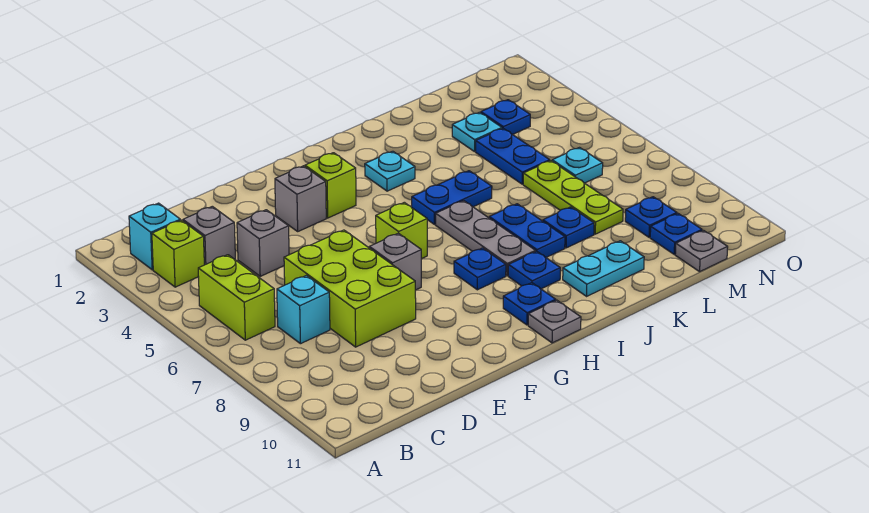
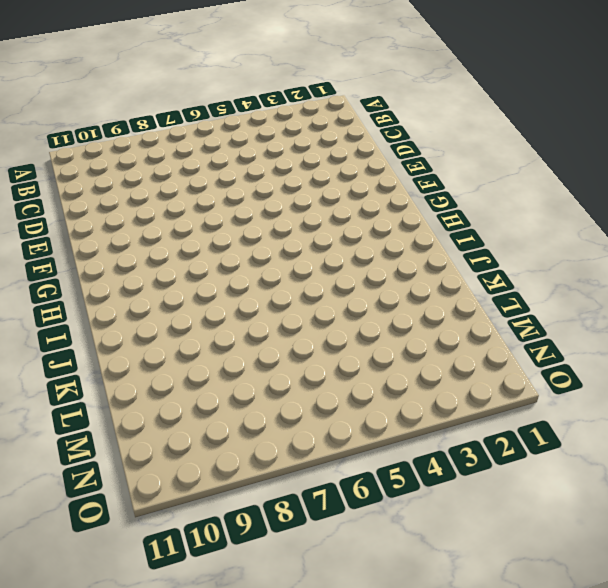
none -> cyan 1x1 brick [129,203,180,270]
none -> lime 1x1 brick [152,220,204,287]
none -> lime 1x2 brick [198,255,275,340]

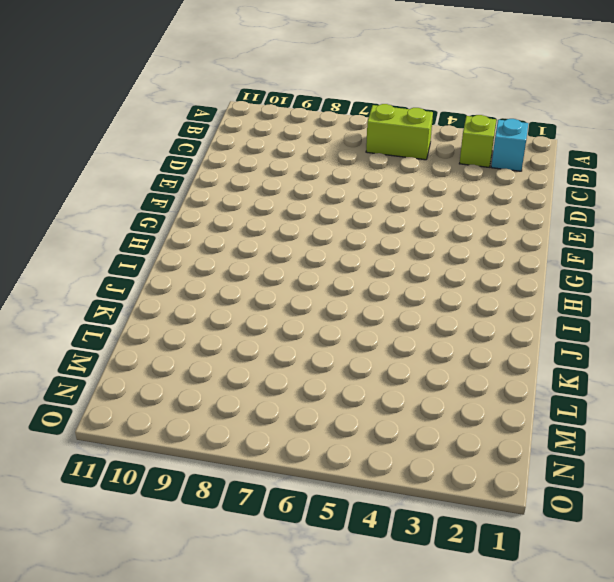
none -> grey 1x1 brick [183,206,235,265]
none -> cyan 1x1 brick [277,275,330,344]
none -> grey 1x1 brick [237,210,289,276]

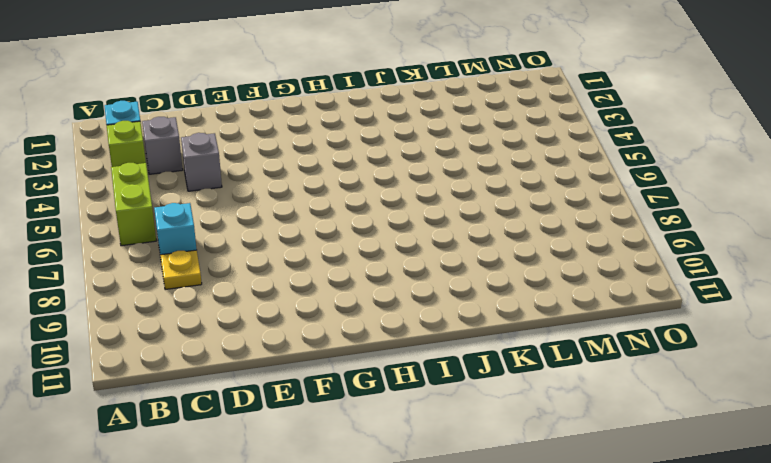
yellow 1x1 plate [160,250,202,290] -> none
none -> lime 2x3 brick [284,230,416,347]
none -> grey 1x1 brick [275,166,326,231]
none -> grey 1x1 brick [369,233,421,290]

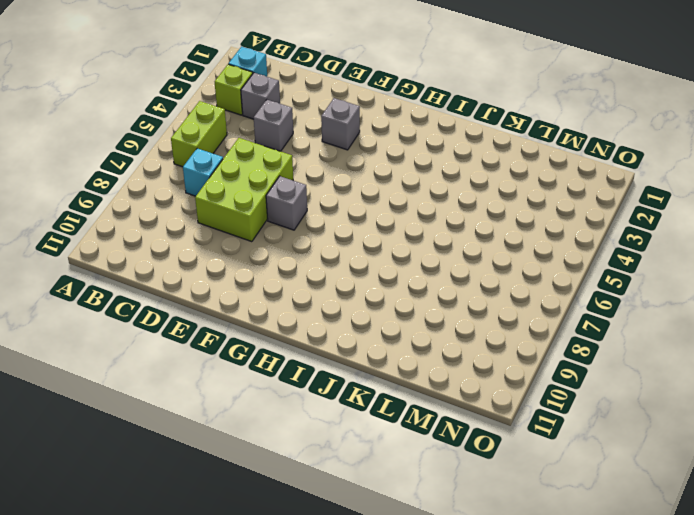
none -> lime 1x1 brick [305,153,356,218]
none -> lime 1x1 brick [376,202,427,259]
none -> blue 1x1 plate [454,248,506,290]

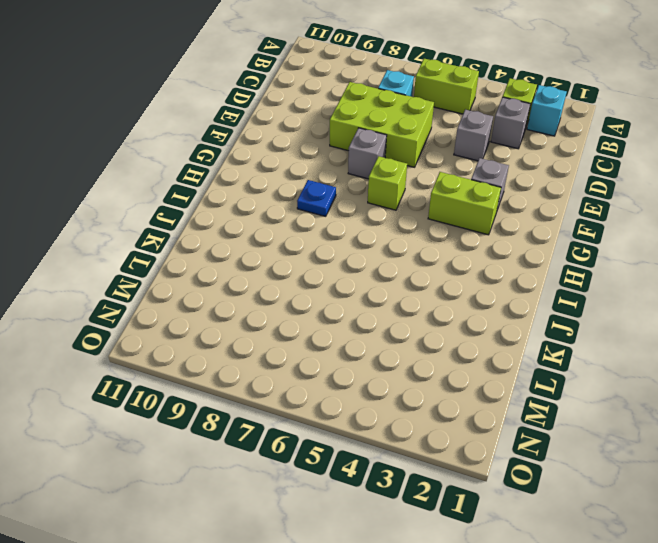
lime 1x2 brick [428,172,501,235] -> lime 1x1 brick [305,153,356,218]
none -> blue 1x1 plate [503,283,556,325]
none -> grey 1x1 plate [528,300,581,343]
none -> cyan 1x1 plate [365,151,415,191]

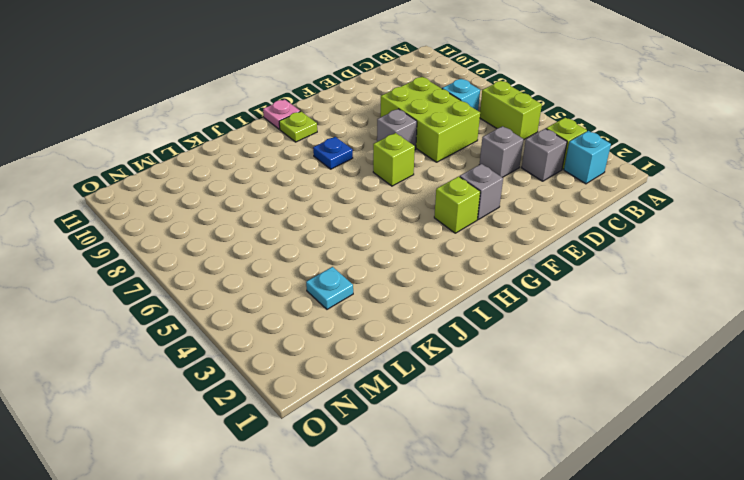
lime 1x1 plate [279,111,317,142] -> blue 1x1 plate [503,283,556,325]
pink 1x1 plate [263,99,300,129] -> grey 1x1 plate [528,300,581,343]
none -> cyan 1x1 plate [365,151,415,191]
none -> blue 1x2 plate [412,171,492,225]
none -> grey 1x3 plate [436,201,536,276]

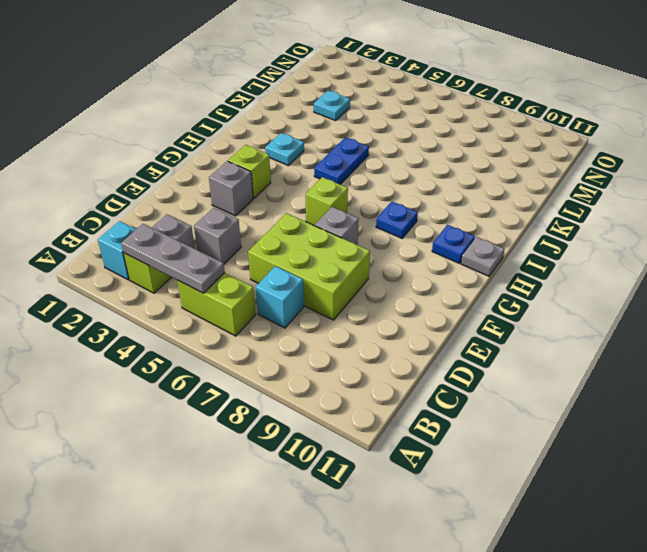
grey 1x3 plate [121,224,225,293] -> grey 1x3 plate moved to [436,201,536,276]
none -> blue 1x1 plate [508,251,560,289]
none -> blue 1x2 plate [489,204,565,257]
none -> cyan 1x2 plate [563,241,644,296]

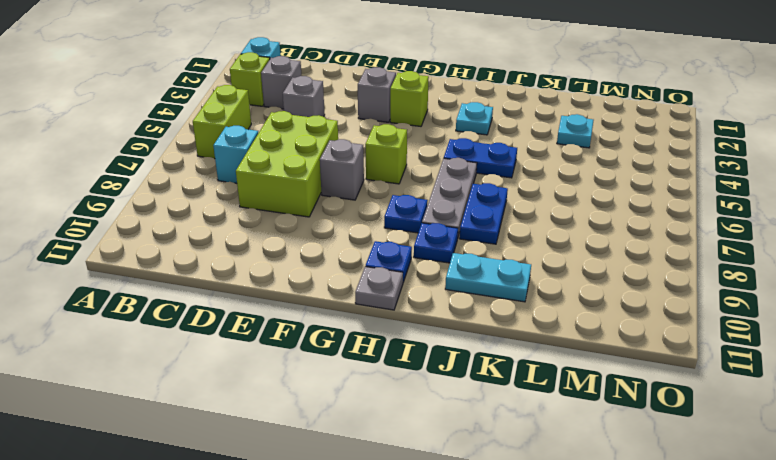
none -> blue 1x1 plate [543,207,594,248]
none -> blue 1x2 plate [476,128,550,184]
none -> lime 1x3 plate [523,161,623,234]

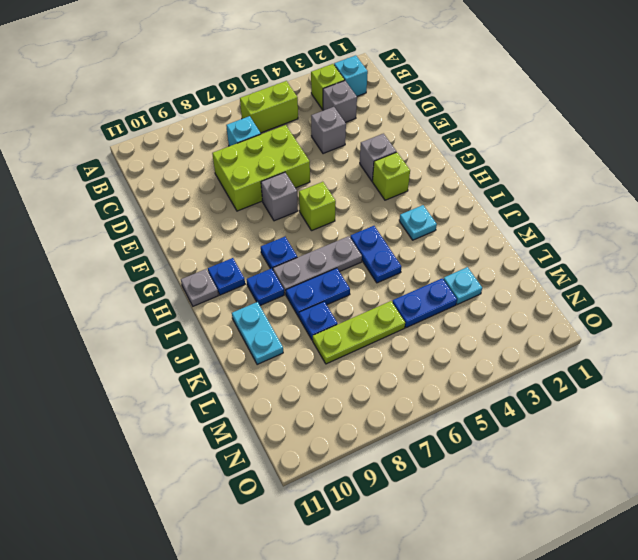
none -> blue 1x1 plate [481,100,530,135]
none -> cyan 1x1 plate [552,148,603,183]
none -> blue 1x1 plate [625,197,677,237]

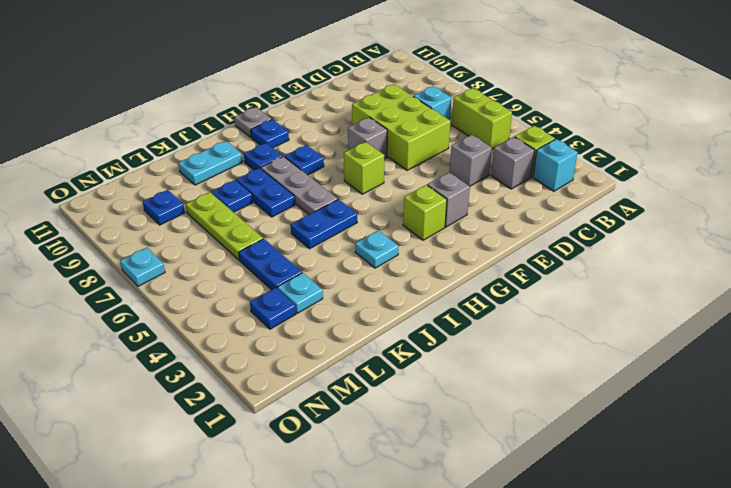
cyan 1x1 plate [120,247,165,286] -> cyan 1x1 plate moved to [552,148,603,183]
none -> blue 1x1 plate [650,214,702,254]
none -> grey 1x1 plate [675,230,728,272]

